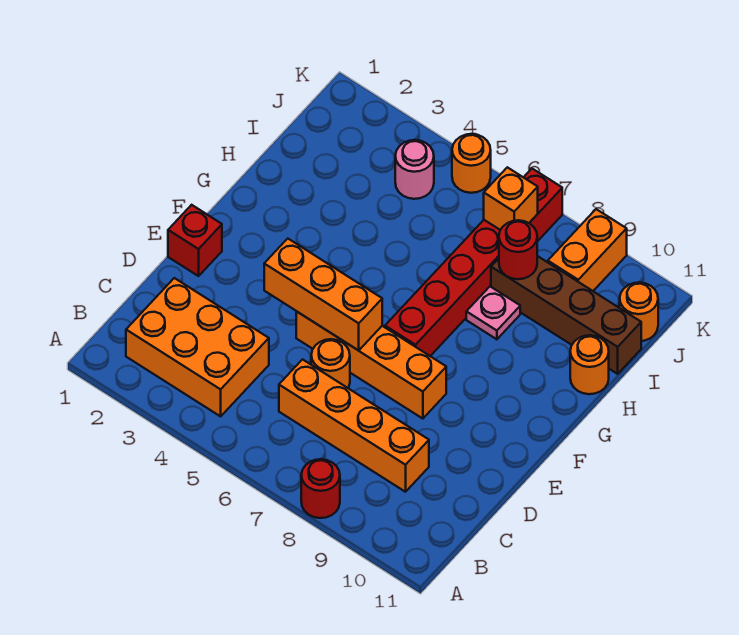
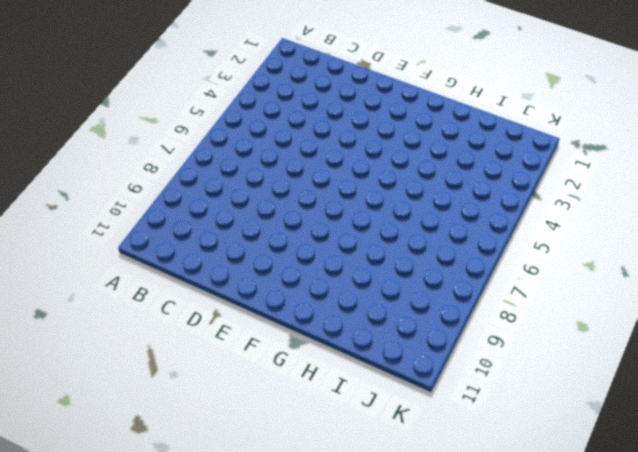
none -> red 1x1 round brick [301,459,340,518]
none -> orange 2x3 brick [126,278,269,416]
none -> orange 1x4 brick [279,360,429,492]

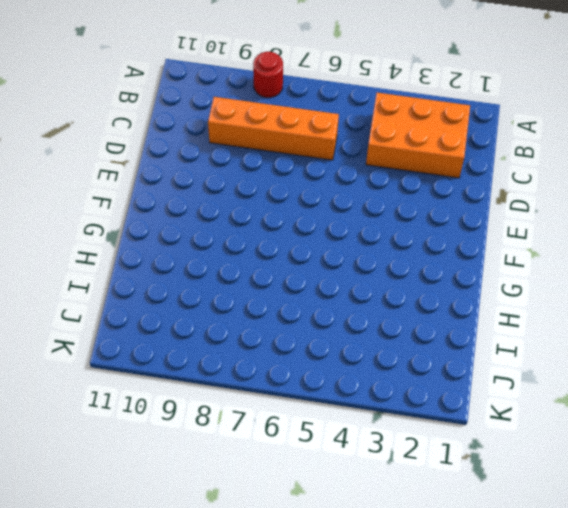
none -> orange 1x1 round brick [311,339,350,388]
none -> red 1x1 brick [168,205,222,276]
none -> orange 1x4 brick [296,311,446,419]

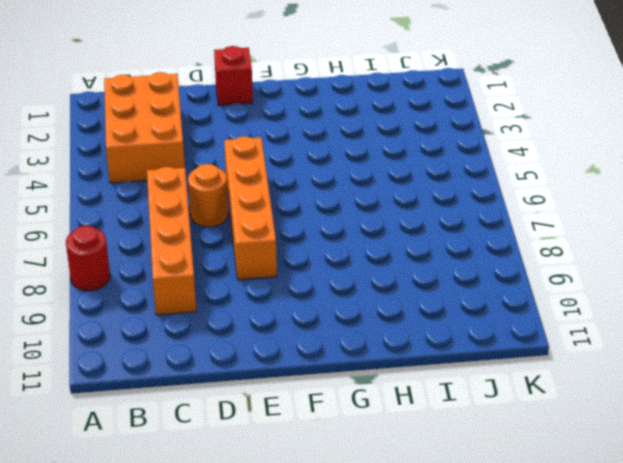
none -> red 1x6 brick [385,169,562,356]
none -> pink 1x1 plate [466,287,520,339]
none -> orange 1x1 round brick [570,335,609,394]

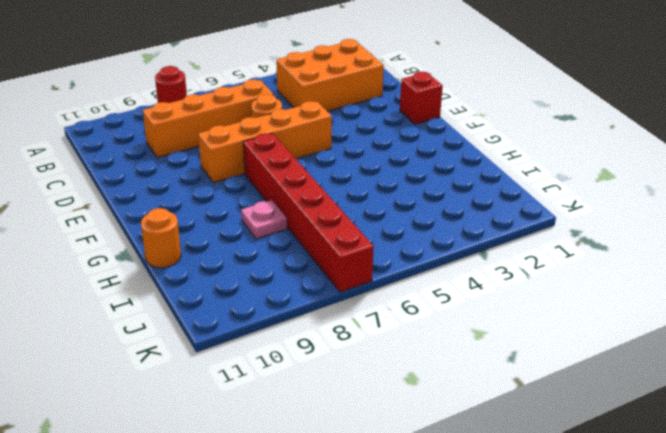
none -> brown 1x4 brick [491,256,641,374]
none -> pink 1x1 round brick [395,140,434,199]
none -> orange 1x2 brick [548,209,627,291]

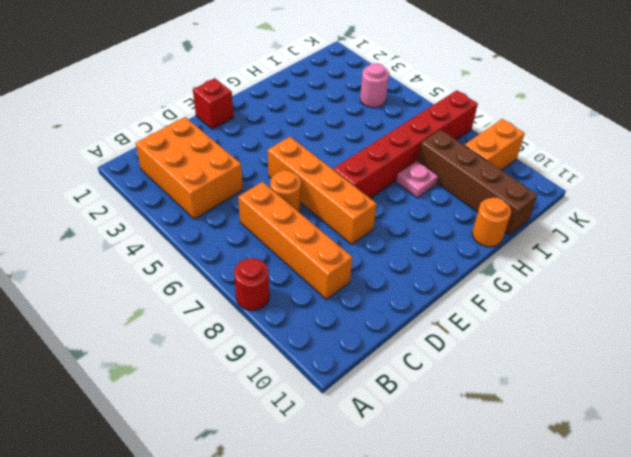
none -> orange 1x1 round brick [620,283,658,341]
none -> orange 1x1 round brick [452,134,491,193]
none -> orange 1x3 brick [264,239,382,350]

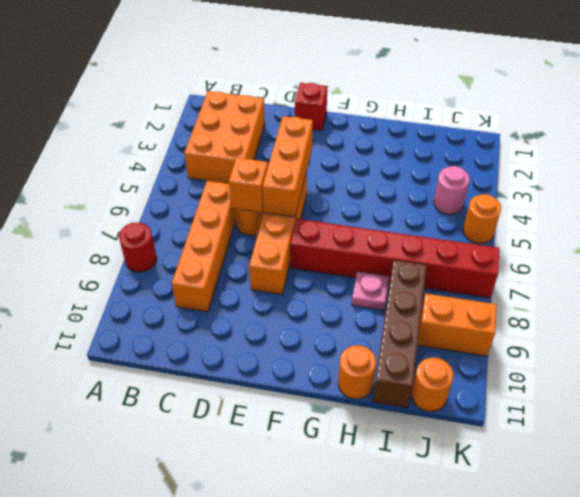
orange 1x1 brick [229,158,268,212] -> orange 1x1 brick moved to [484,167,538,230]
none -> red 1x1 round brick [499,220,537,279]

